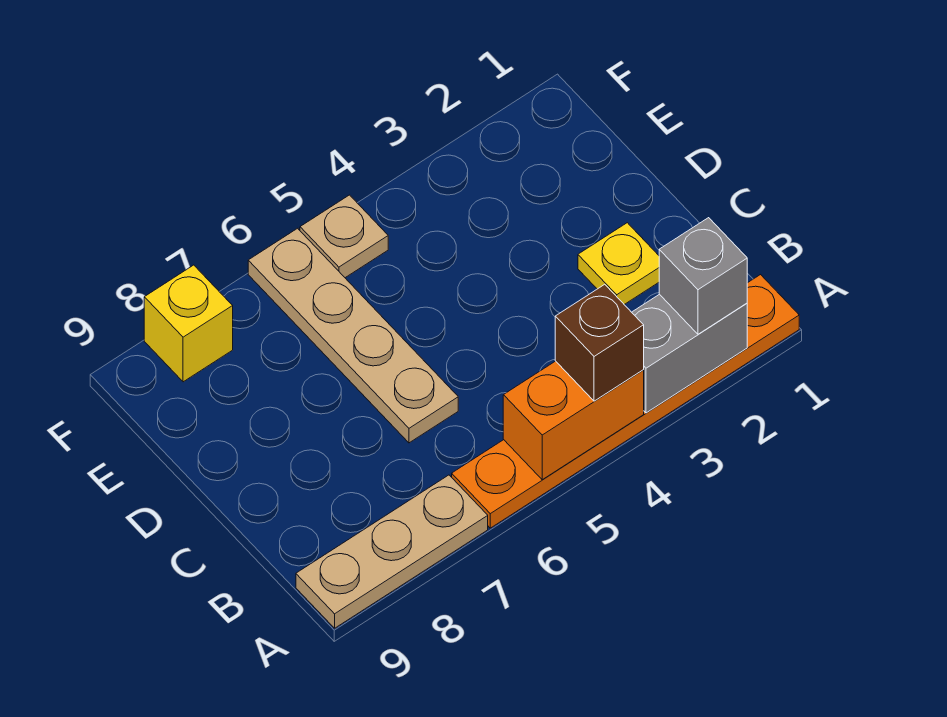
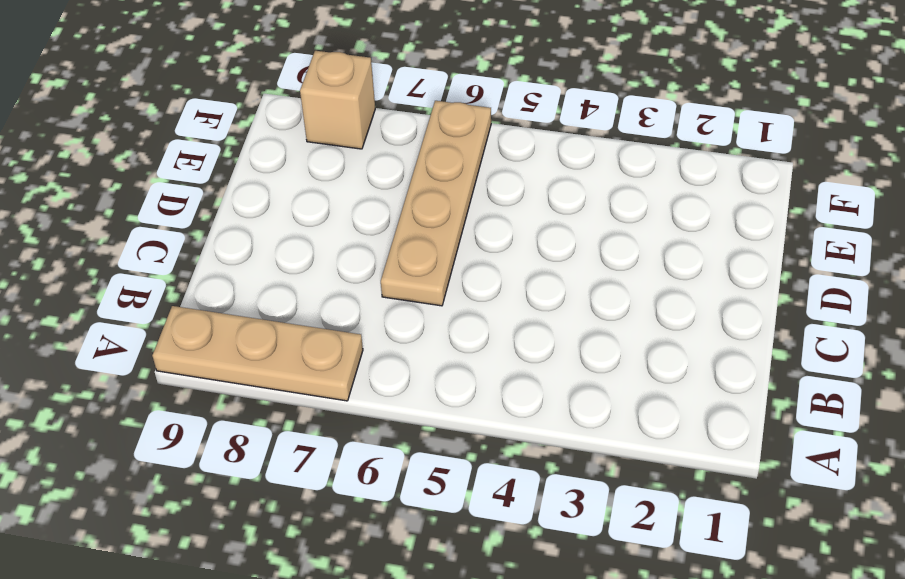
tan 1x1 brick [300,51,375,149] -> yellow 1x1 brick [144,265,233,382]
none -> orange 1x6 plate [452,275,799,528]
none -> yellow 1x1 plate [578,223,659,304]

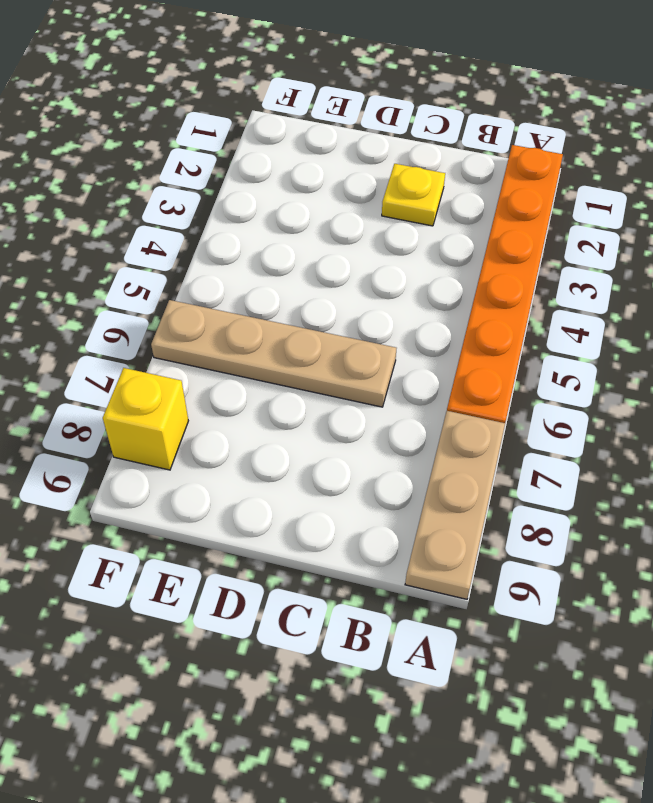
none -> tan 1x1 plate [300,195,388,278]
none -> grey 1x2 brick [632,294,747,413]

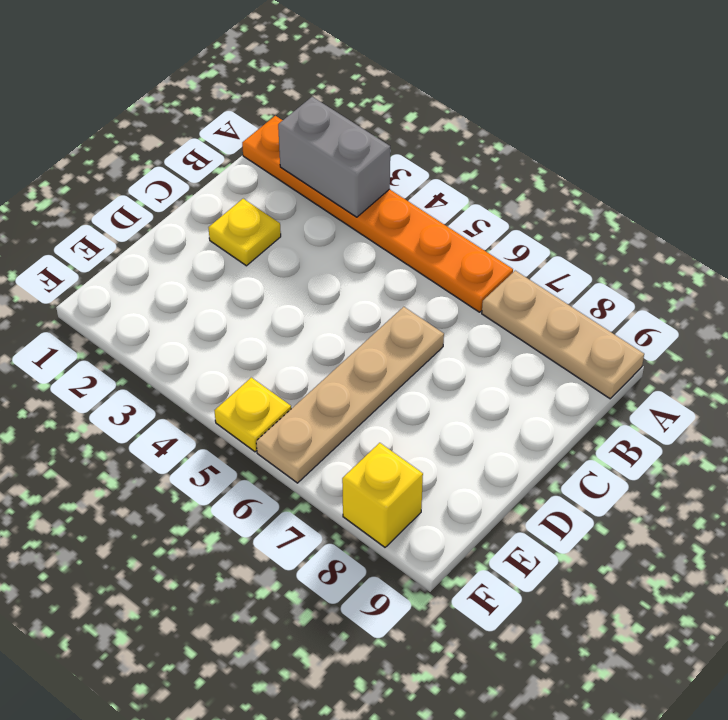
yellow 1x1 plate [214,377,291,452] -> tan 1x1 plate [300,195,388,278]
none -> orange 1x2 brick [503,361,644,480]
none -> grey 1x1 brick [659,218,747,334]

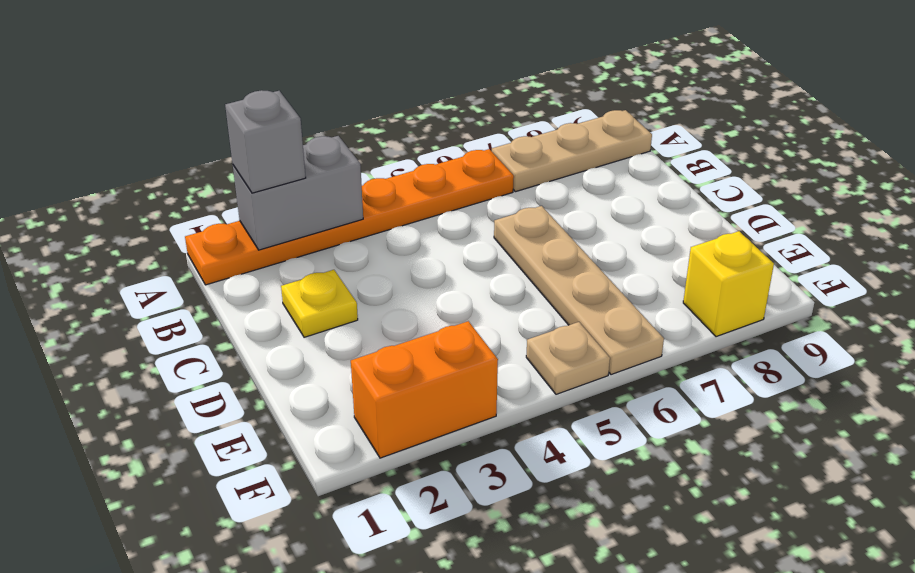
orange 1x2 brick [351,321,498,458] -> orange 1x2 brick moved to [503,361,644,480]
none -> brown 1x1 brick [555,284,644,401]

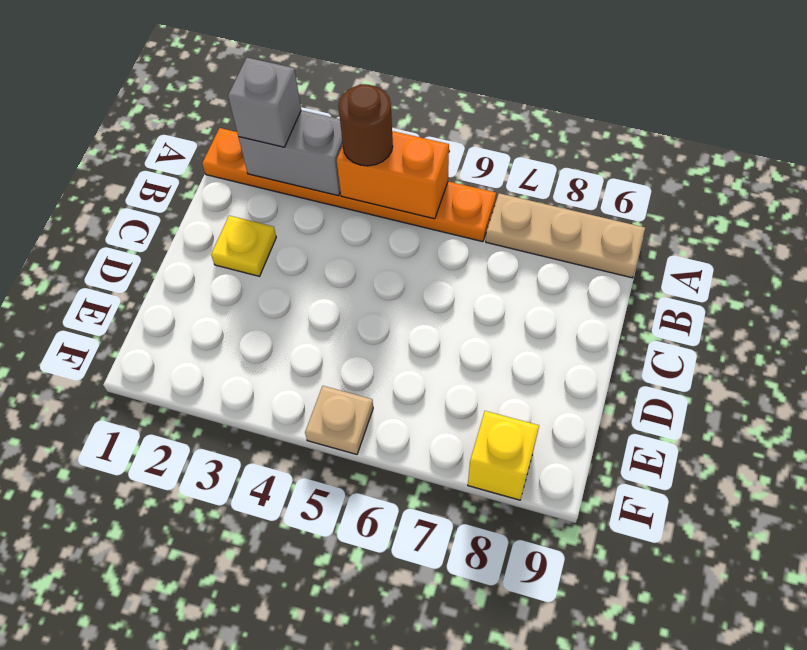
brown 1x1 round brick [338,84,393,166] -> brown 1x1 brick [555,284,644,401]
none -> tan 1x4 plate [248,228,458,443]

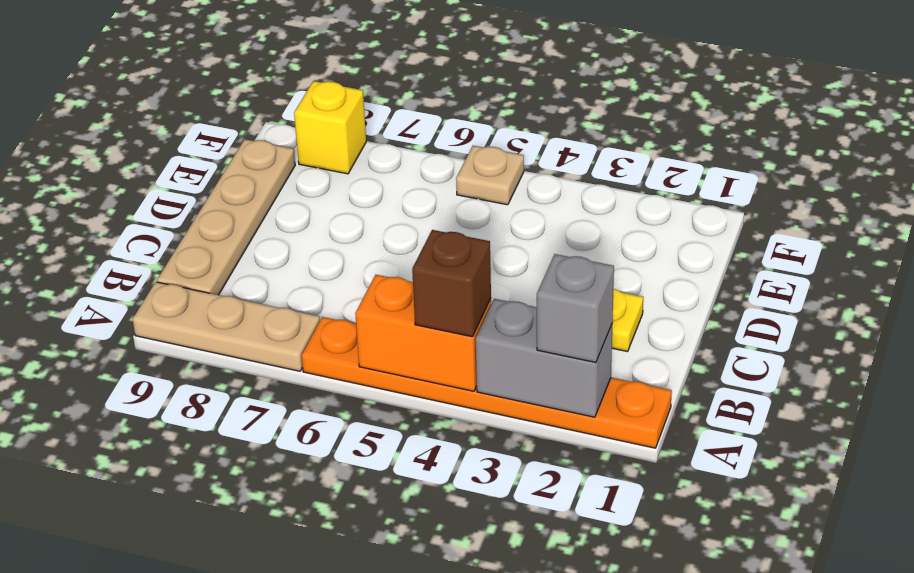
tan 1x4 plate [157,139,295,295] -> tan 1x4 plate moved to [248,228,458,443]

